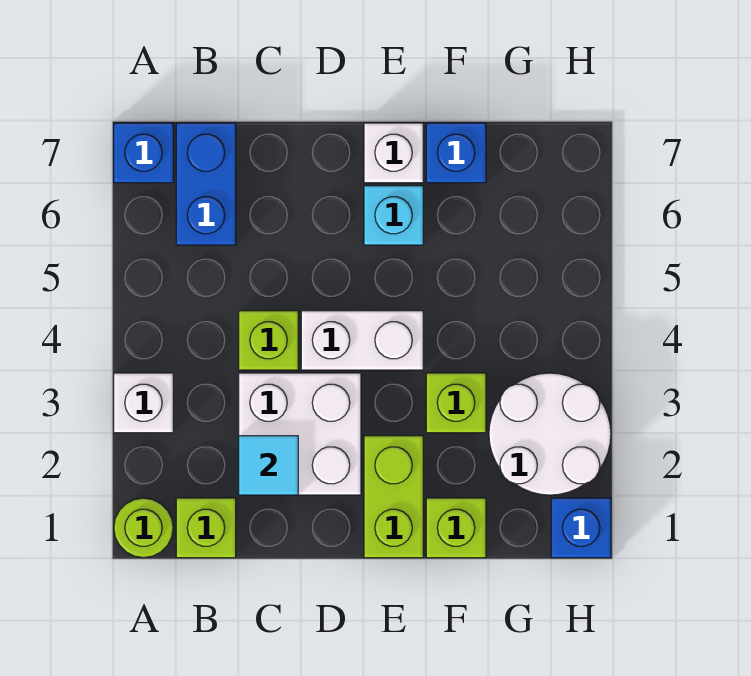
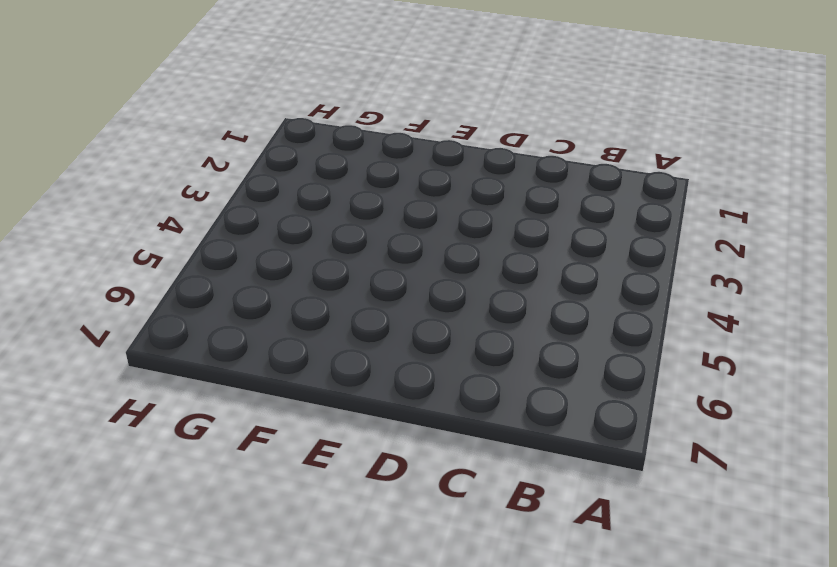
none -> lime 1x1 round brick [114,498,173,558]
none -> white 1x1 brick [114,373,173,433]
none -> blue 1x1 brick [114,123,173,183]

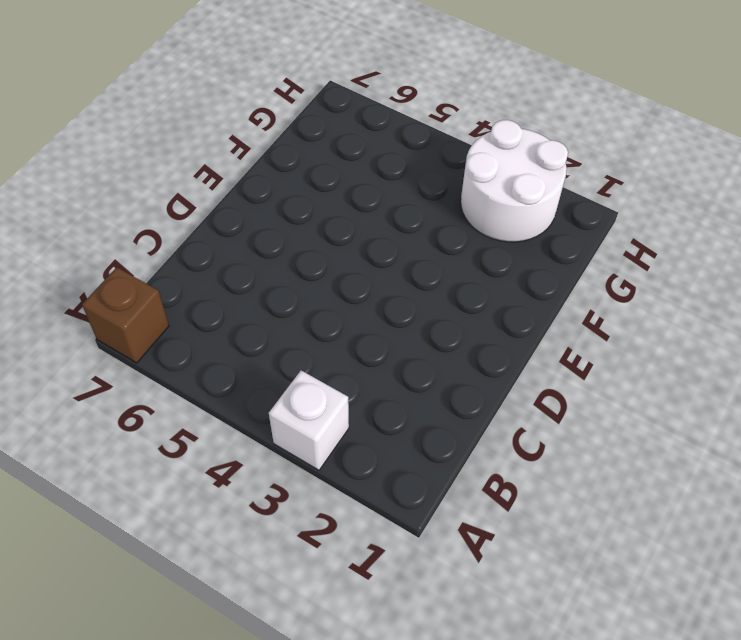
brown 1x1 brick [82,267,169,363] -> blue 1x1 brick [114,123,173,183]
none -> lime 1x1 round brick [114,498,173,558]
none -> lime 1x1 brick [176,498,236,558]
none -> blue 1x2 brick [176,123,236,245]

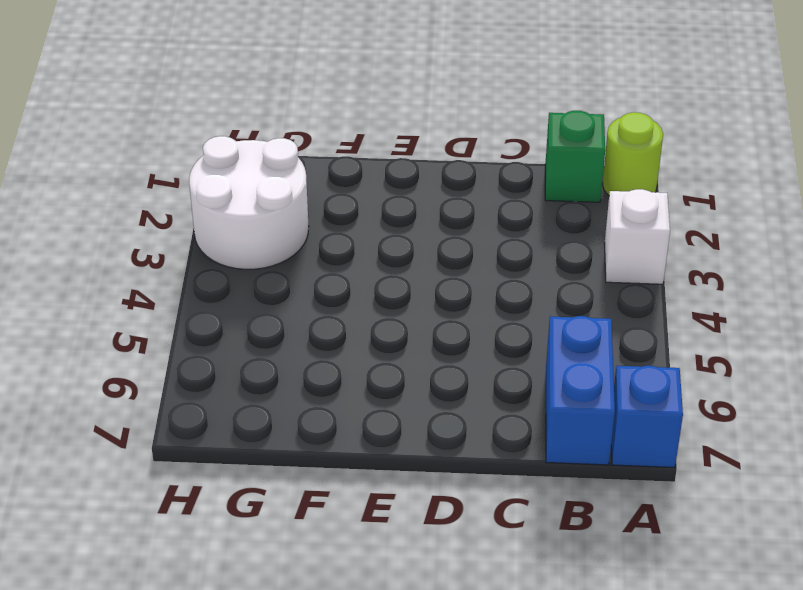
green 1x1 brick [545,111,605,202] -> lime 1x1 brick [176,498,236,558]
none -> white 2x2 brick [239,373,361,495]
none -> lime 1x1 brick [239,311,298,370]
none -> white 1x2 brick [301,311,423,370]

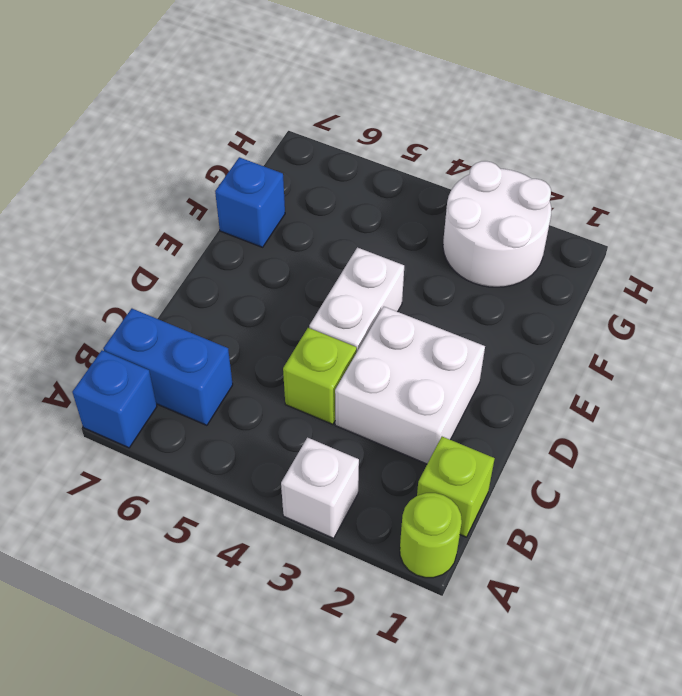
none -> lime 1x2 brick [364,436,423,558]
none -> cyan 1x1 brick [364,186,423,245]
none -> white 1x1 brick [364,123,423,183]

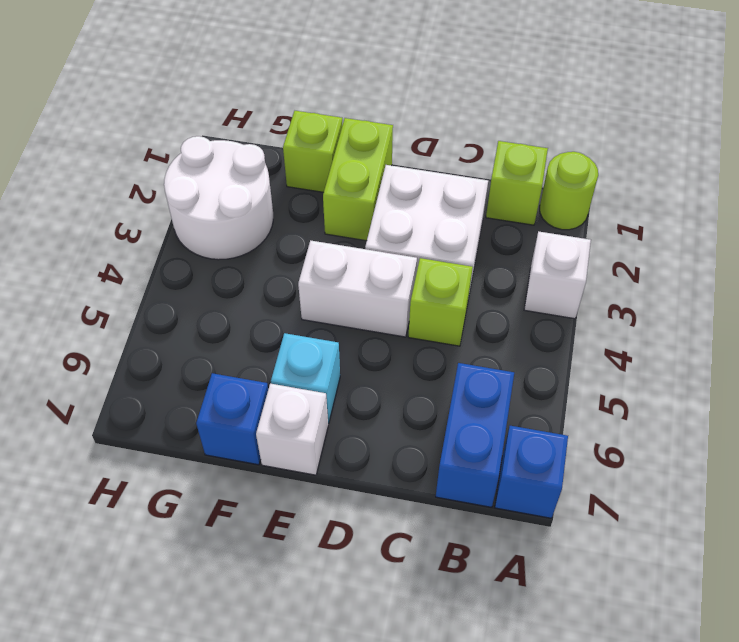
none -> lime 1x1 brick [426,373,486,433]
none -> blue 1x1 brick [551,498,611,558]
none -> cyan 1x1 tile [239,436,298,495]

